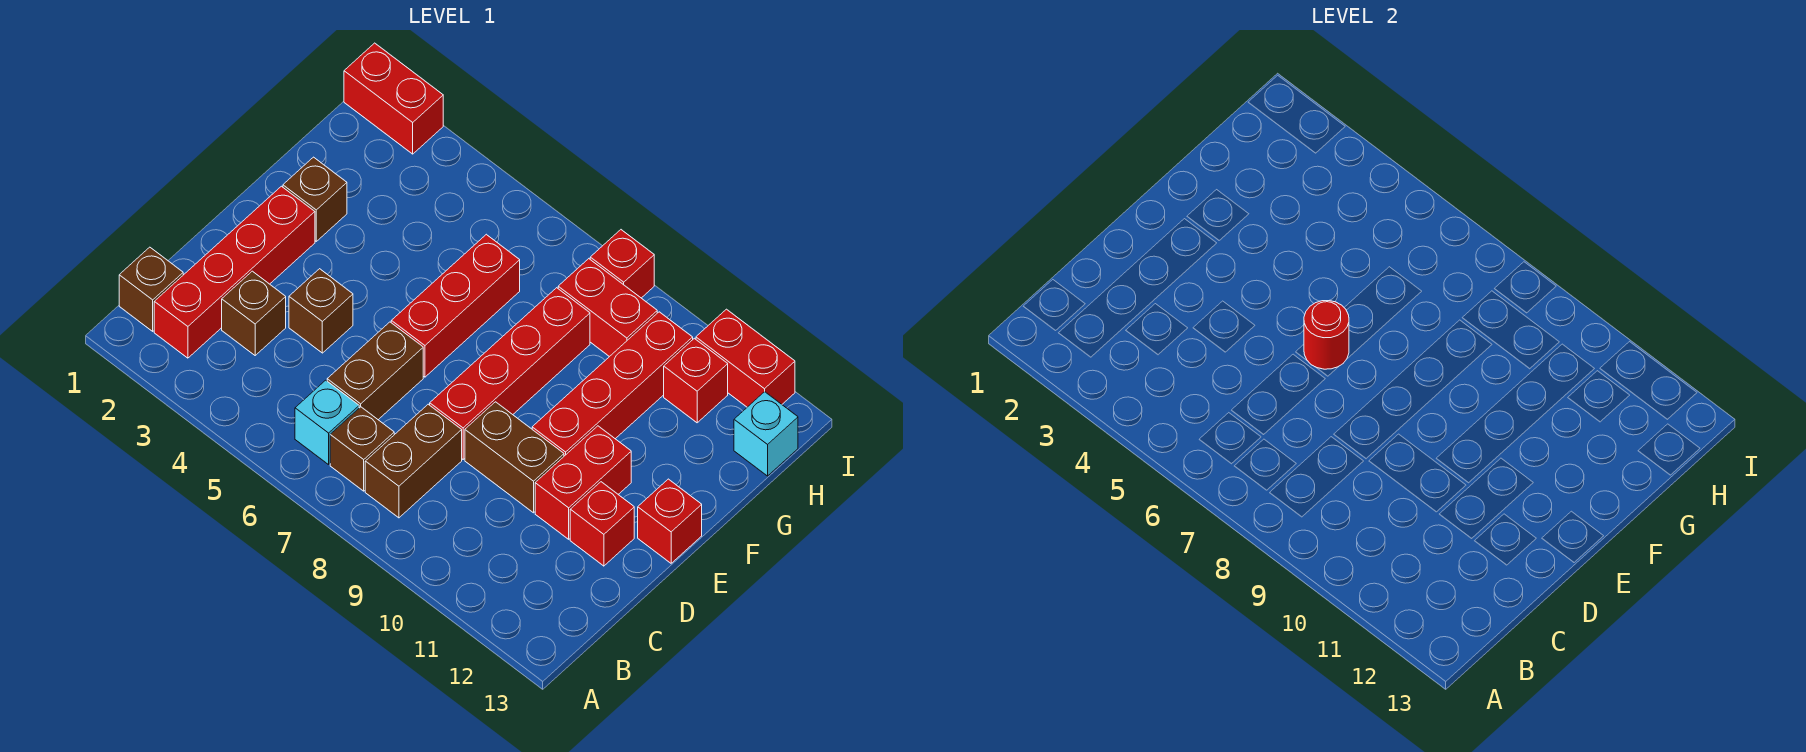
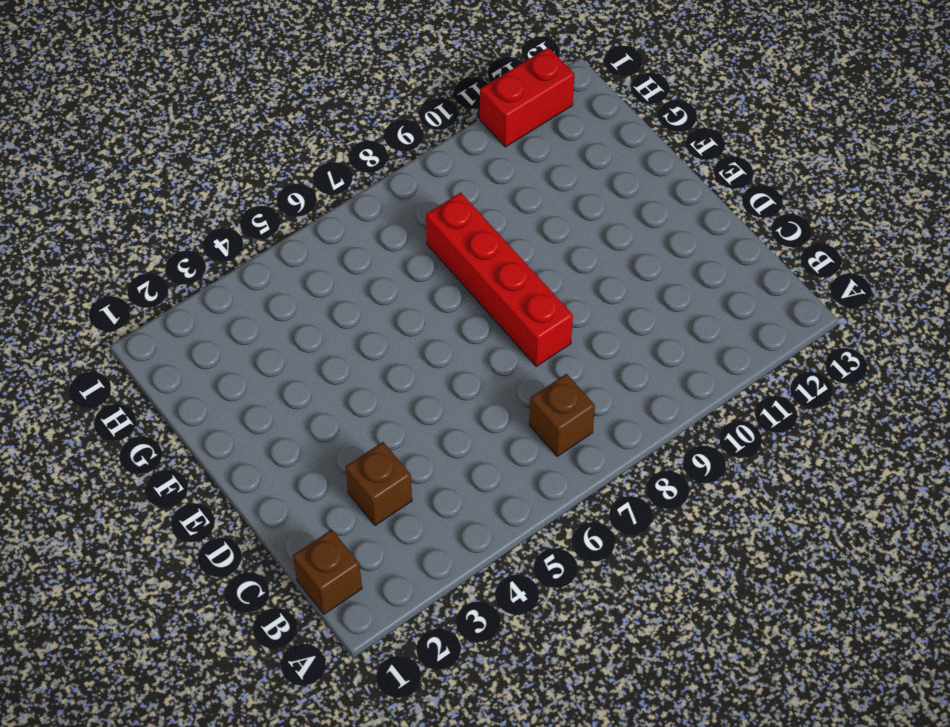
none -> red 1x4 brick [154,186,315,358]
none -> cyan 1x1 brick [295,380,359,465]
none -> brown 1x2 brick [365,404,462,518]

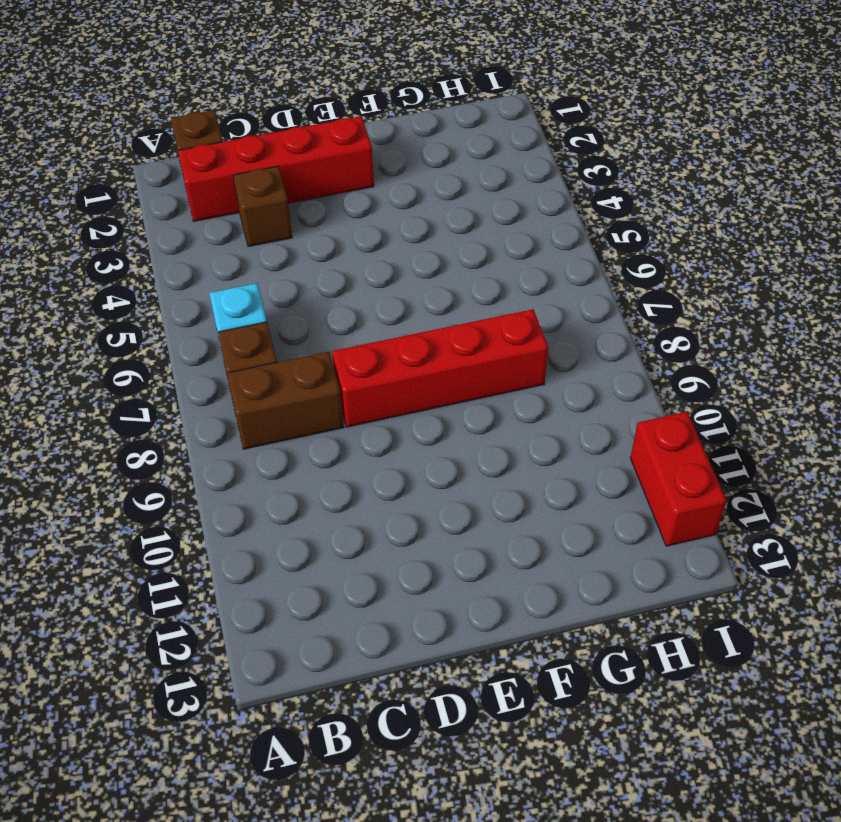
none -> brown 1x2 brick [327,322,423,420]
none -> brown 1x1 brick [289,269,353,353]
none -> brown 1x2 brick [465,402,564,513]

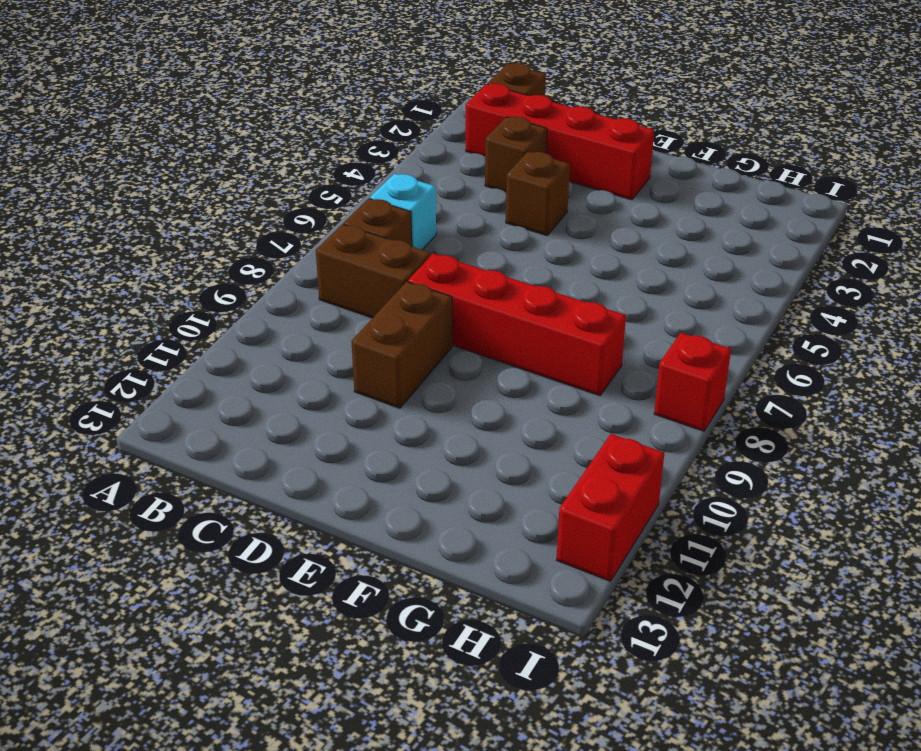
none -> brown 1x2 brick [327,322,423,420]
none -> red 1x2 brick [535,426,631,539]
none -> red 1x1 brick [570,482,634,566]

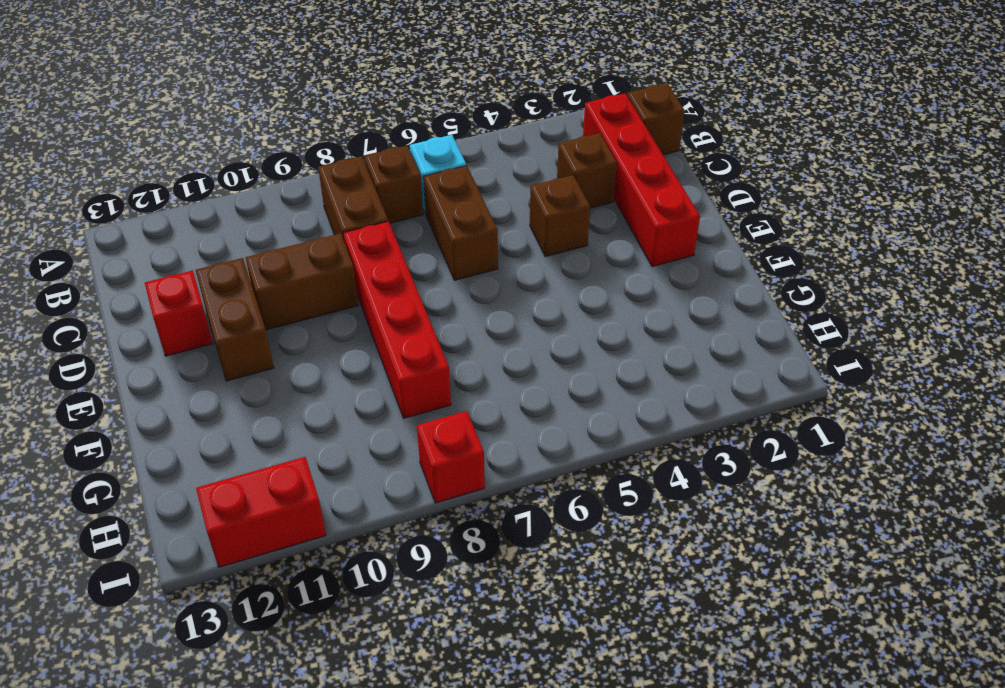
brown 1x2 brick [196,258,274,381] -> red 1x2 brick [535,426,631,539]
none -> red 1x3 brick [391,234,520,377]
none -> red 1x4 brick [532,312,693,456]
none -> red 1x1 brick [638,479,702,563]

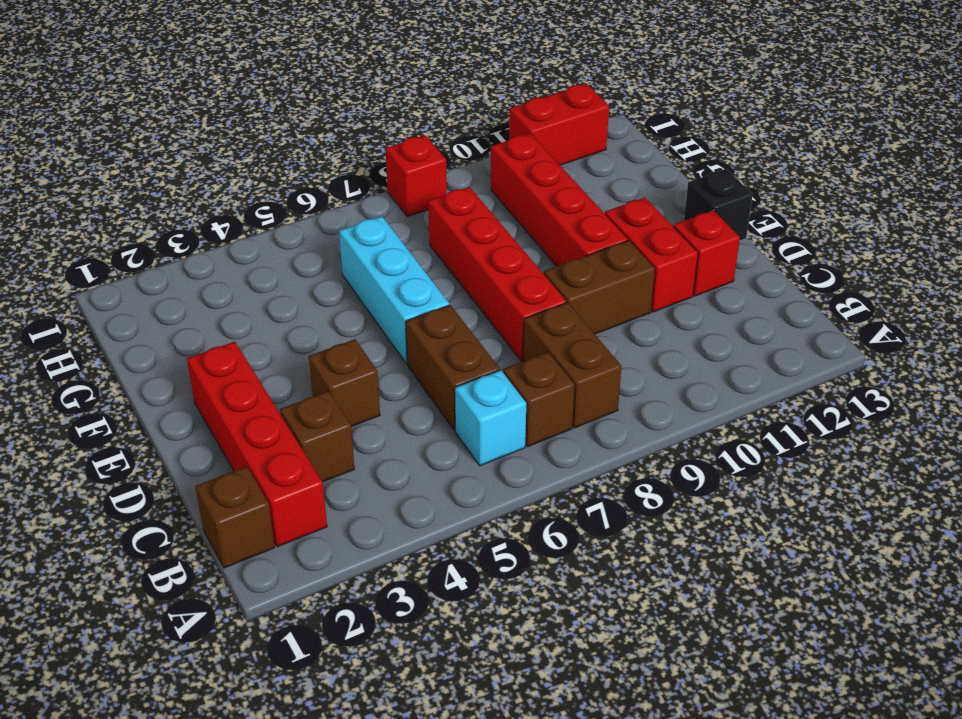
cyan 1x3 brick [339,216,449,364] -> red 1x3 brick [391,234,520,377]
black 1x1 brick [684,169,753,241] -> red 1x1 brick [638,479,702,563]
none -> brown 1x1 brick [283,157,347,241]
none -> red 1x2 brick [558,259,657,357]
none -> red 1x1 brick [664,338,728,423]

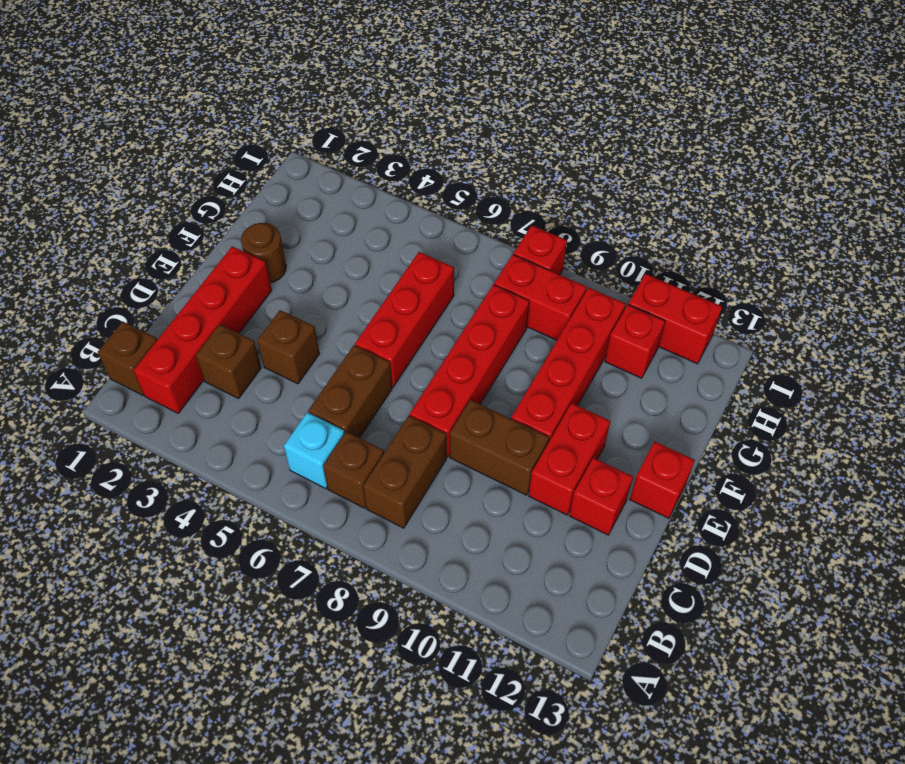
brown 1x1 round brick [241,223,286,283] -> brown 1x1 brick [283,157,347,241]
none -> cyan 1x1 brick [734,392,798,476]
none -> red 1x2 brick [344,43,443,154]
none -> red 1x1 round brick [1304,301,1349,369]

